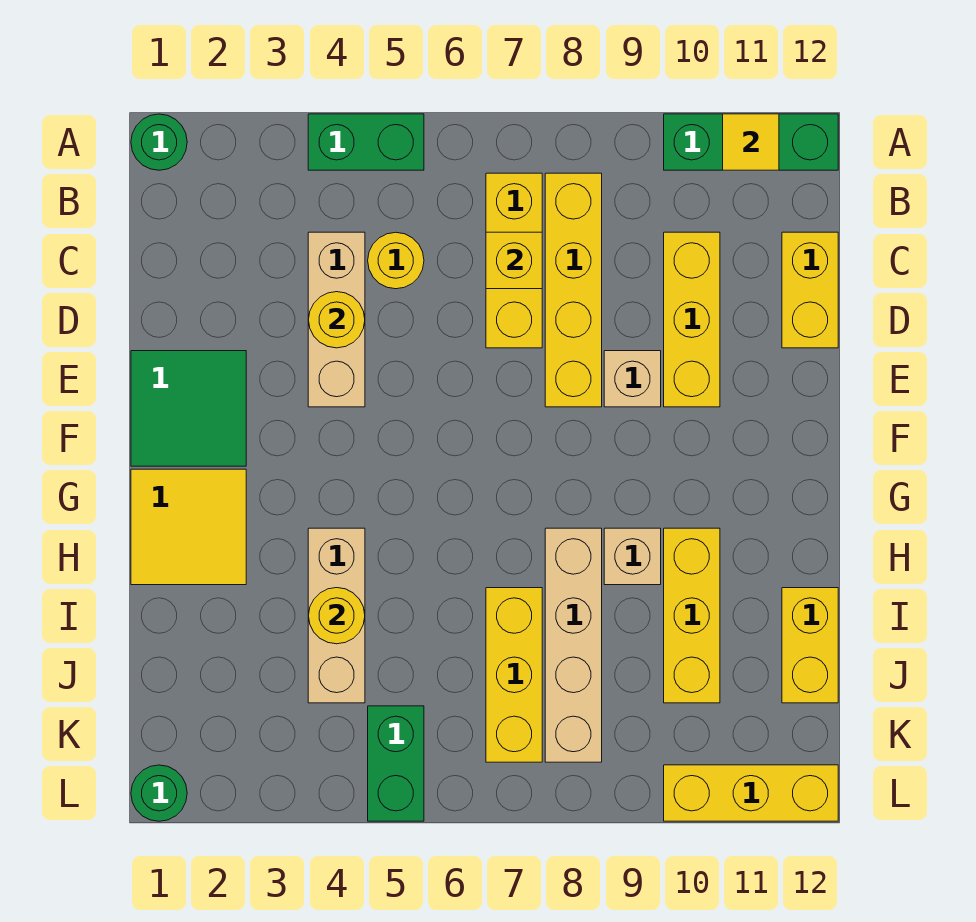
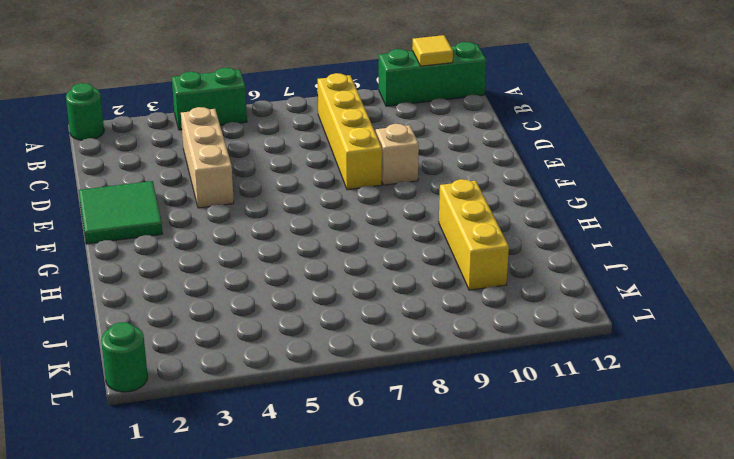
none -> yellow 1x3 brick [486,173,542,348]
none -> yellow 1x1 round brick [368,232,424,289]
none -> yellow 1x3 brick [664,232,720,407]

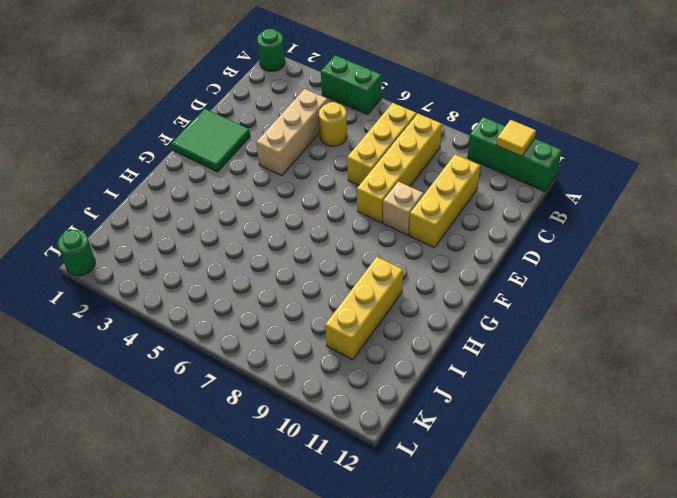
none -> yellow 1x2 brick [782,232,838,348]
none -> yellow 2x2 tile [131,469,246,585]
none -> tan 1x3 brick [308,528,365,703]

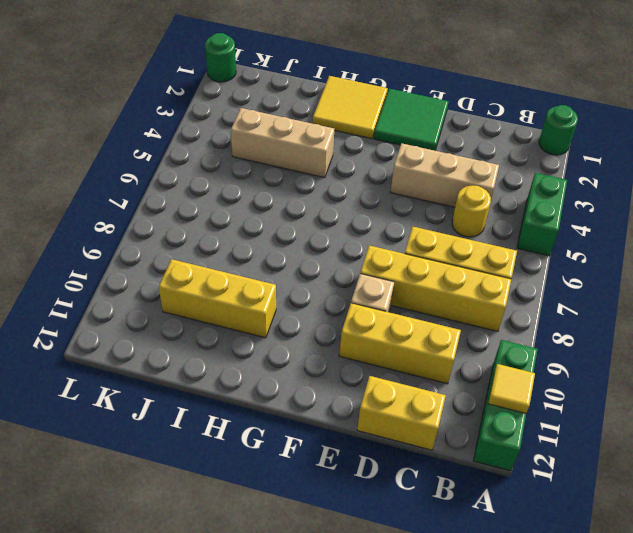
none -> tan 1x4 brick [545,528,602,762]
none -> tan 1x1 brick [604,528,661,585]
none -> yellow 1x3 brick [486,588,542,762]

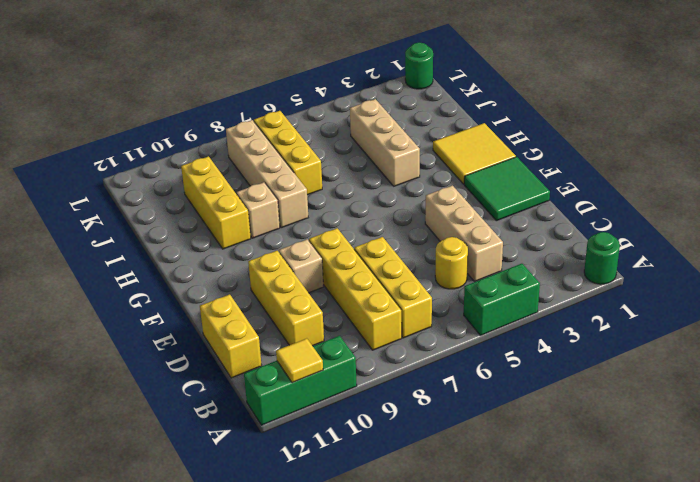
none -> yellow 1x2 brick [782,588,838,703]
none -> green 1x2 brick [368,706,424,821]
none -> yellow 1x3 brick [664,765,838,821]

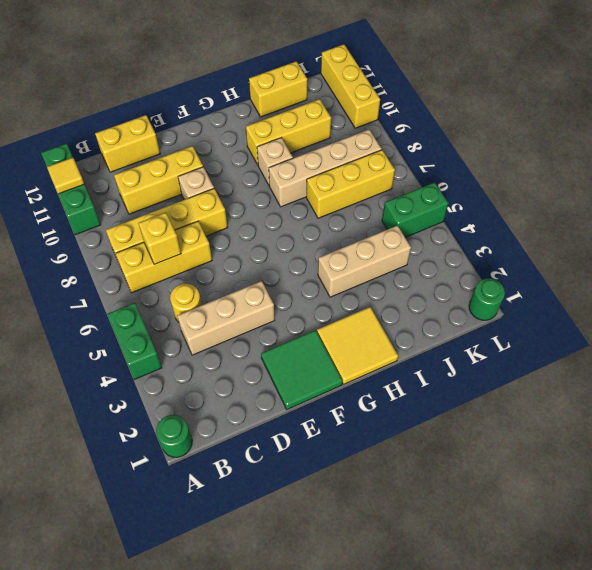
none -> yellow 1x1 round brick [309,292,365,348]
none -> yellow 1x1 round brick [309,588,365,644]

